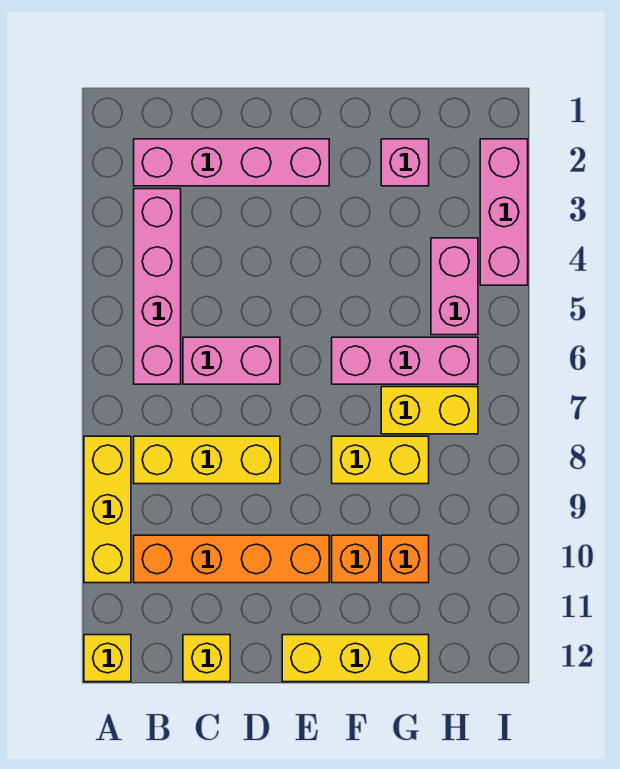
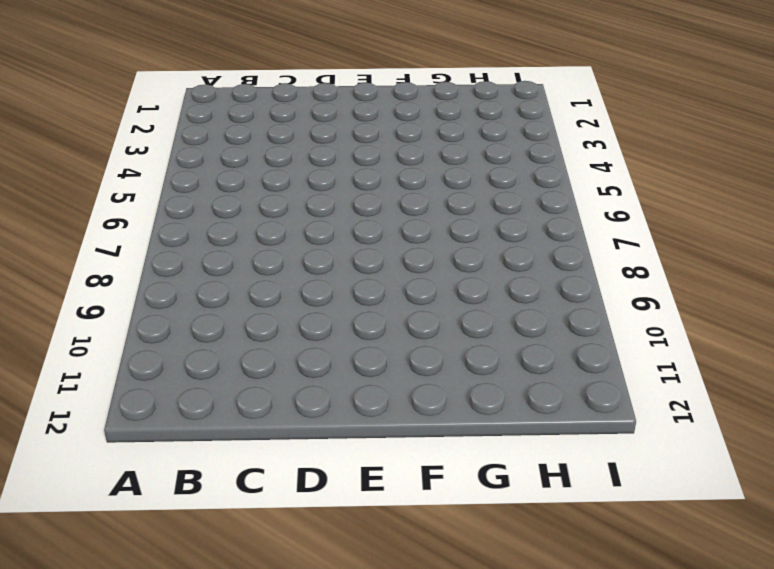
none -> yellow 1x3 brick [84,436,131,583]
none -> yellow 1x1 brick [84,635,131,682]
none -> pink 1x4 brick [134,139,329,186]

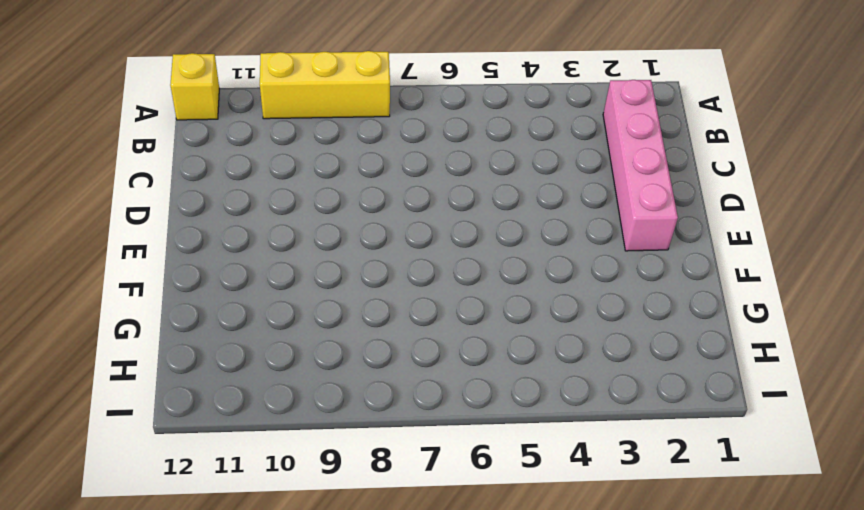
none -> pink 1x4 brick [134,189,181,384]
none -> yellow 1x3 brick [134,436,280,484]
none -> orange 1x4 brick [134,535,329,583]

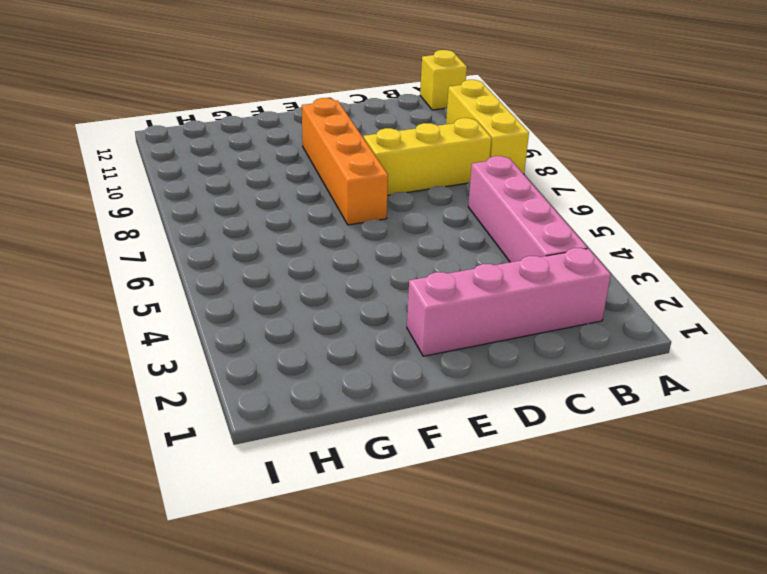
orange 1x4 brick [302,98,388,225] -> orange 1x4 brick turned to [134,535,329,583]
none -> pink 1x2 brick [183,337,280,384]
none -> yellow 1x1 brick [183,635,230,682]
none -> yellow 1x3 brick [282,635,429,682]

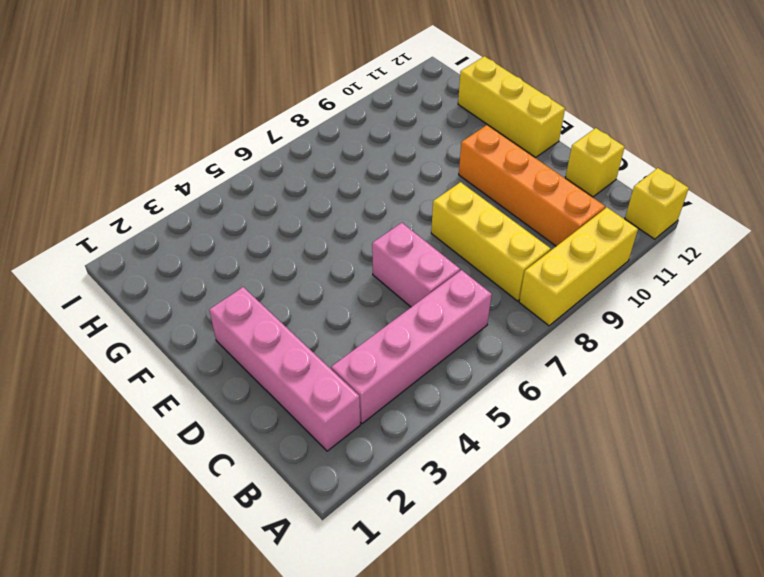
none -> pink 1x3 brick [332,337,478,384]
none -> yellow 1x2 brick [332,436,429,484]
none -> orange 1x1 brick [332,535,379,583]

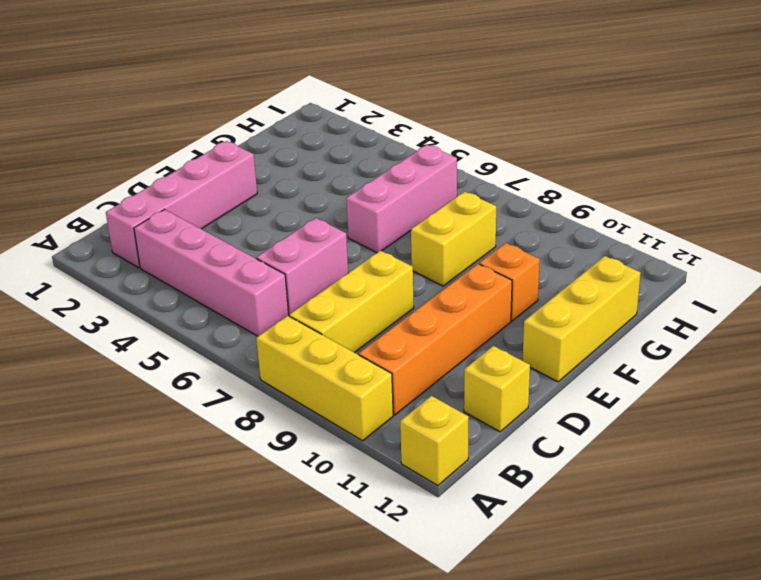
none -> pink 1x1 brick [381,139,429,186]
none -> yellow 1x2 brick [381,387,478,434]
none -> orange 1x1 brick [381,535,429,583]

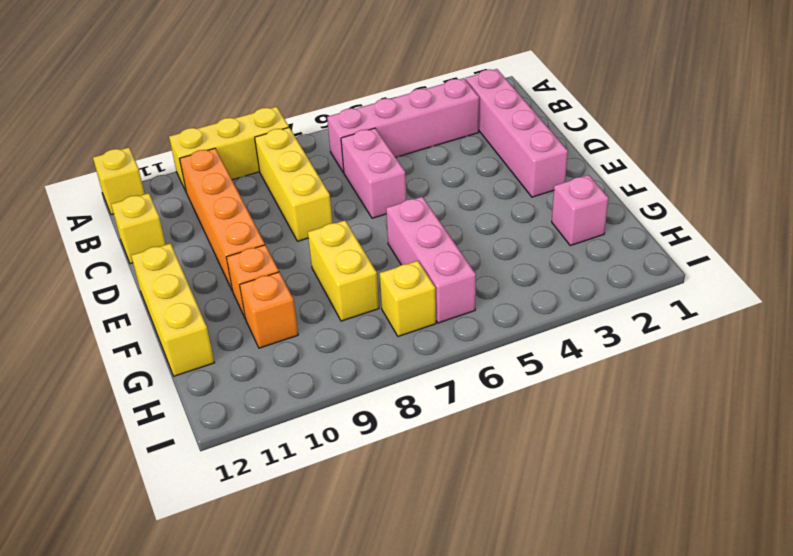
yellow 1x1 brick [380,261,436,336] -> yellow 1x2 brick [381,387,478,434]
none -> pink 1x2 brick [431,238,478,335]
none -> pink 1x3 brick [480,139,528,285]

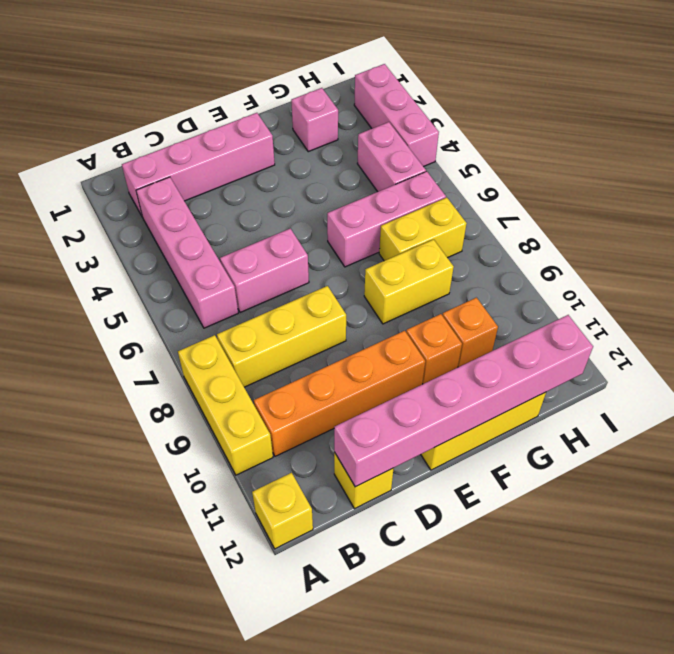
pink 1x6 brick [334,315,593,487] -> none

